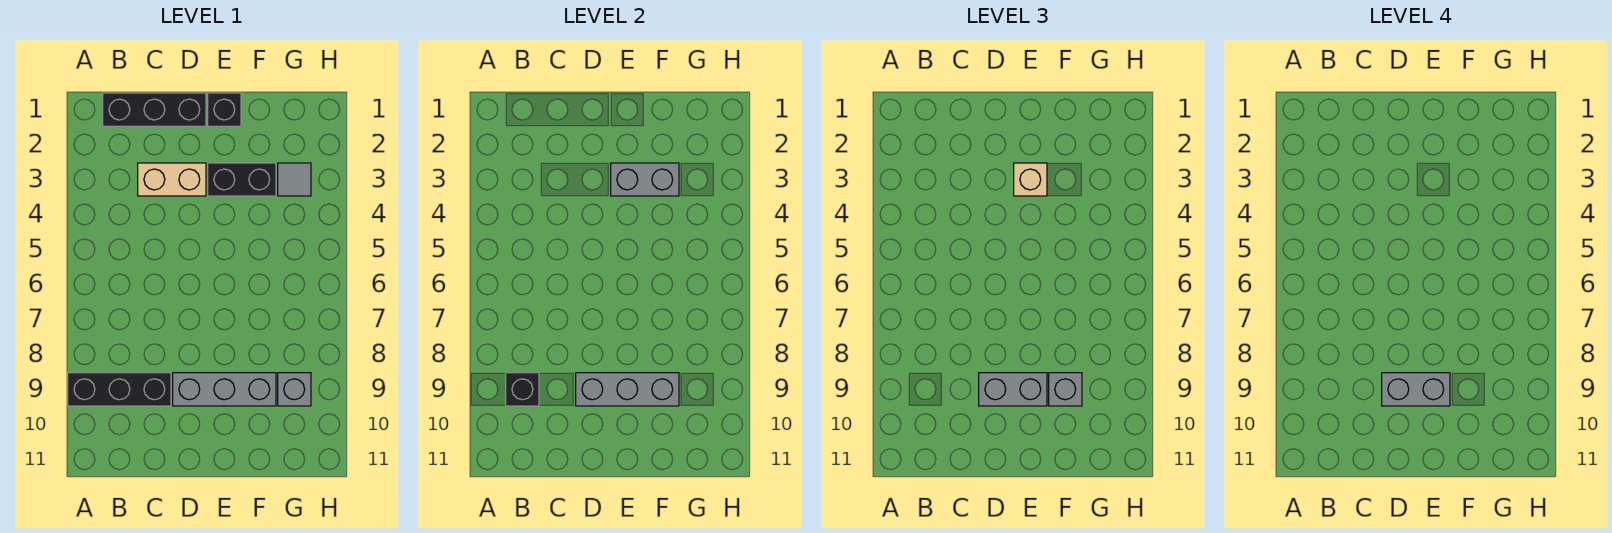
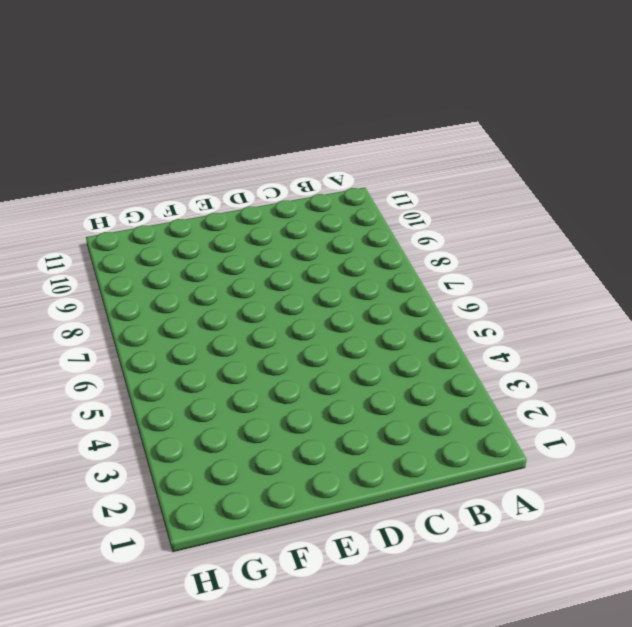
none -> black 1x3 brick [68,373,171,406]
none -> black 1x3 brick [103,93,206,126]
none -> tan 1x2 brick [138,163,206,196]

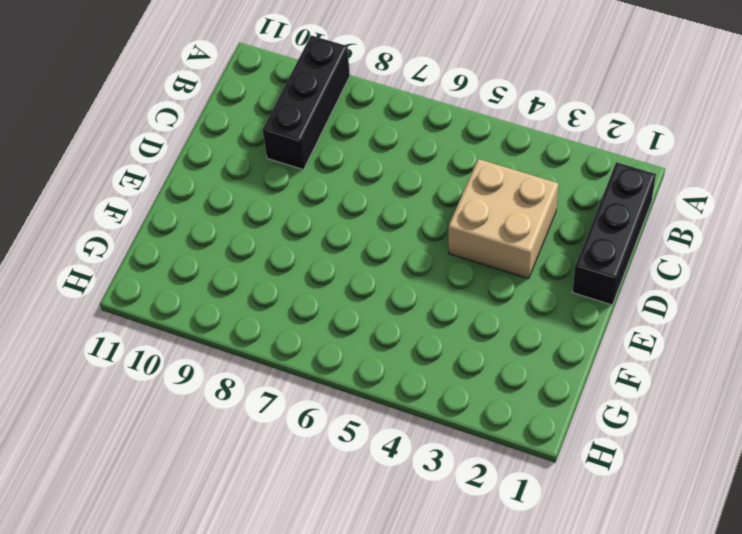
tan 2x2 brick [448,159,559,279] -> tan 1x2 brick [138,163,206,196]
none -> grey 1x3 brick [173,373,276,406]
none -> black 1x1 brick [208,93,241,126]
none -> black 1x2 brick [208,163,276,196]

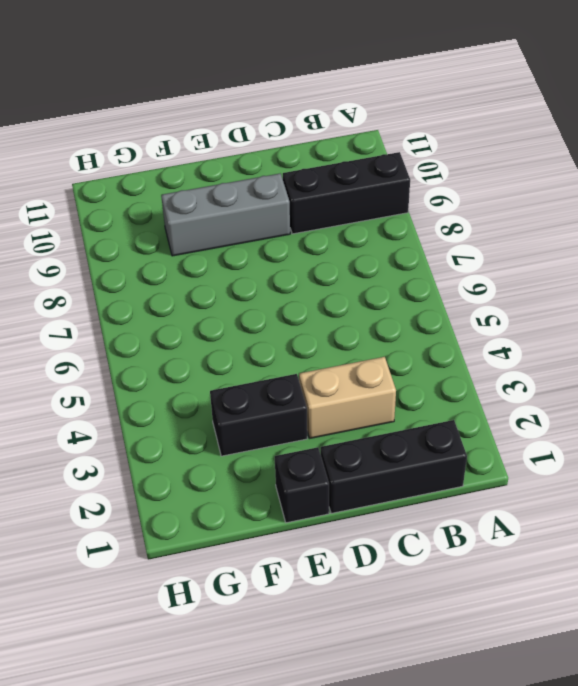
none -> grey 1x1 tile [278,163,311,196]
none -> grey 1x1 brick [278,373,311,406]
none -> black 1x1 brick [506,373,539,406]

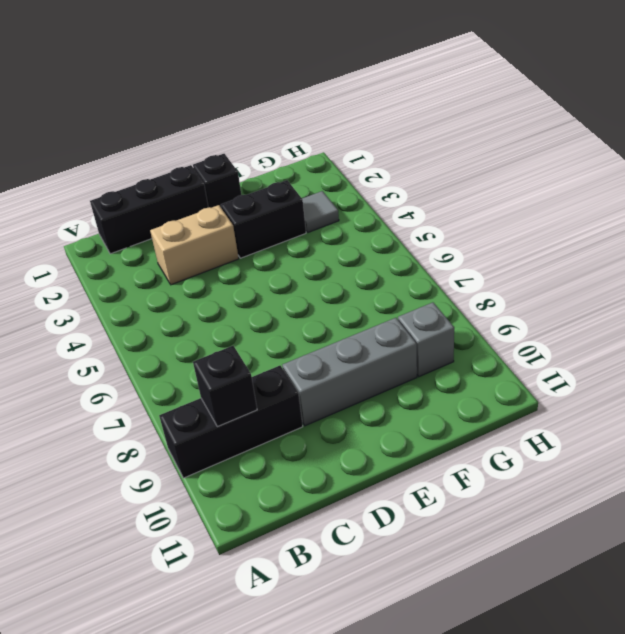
none -> grey 1x3 brick [576,373,679,406]
none -> grey 1x2 brick [611,163,679,196]
none -> grey 1x2 brick [979,373,1047,406]

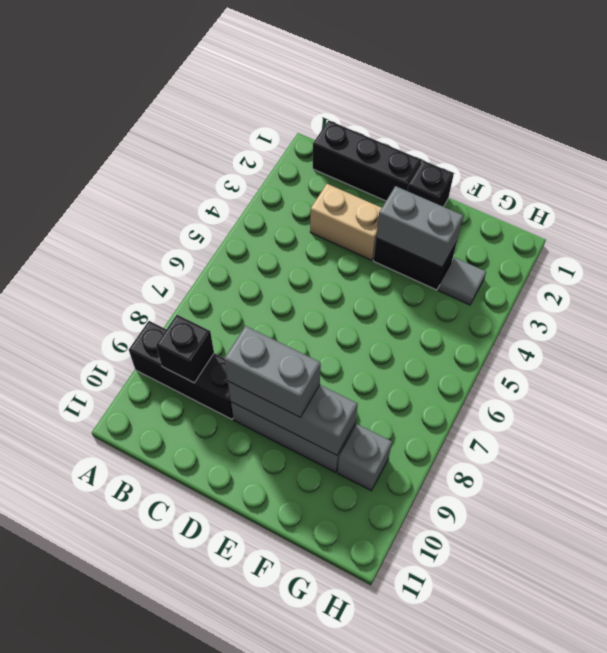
none -> tan 1x1 brick [1014,163,1047,196]
none -> grey 1x1 brick [1049,373,1082,406]
none -> grey 1x2 brick [1382,373,1450,406]

